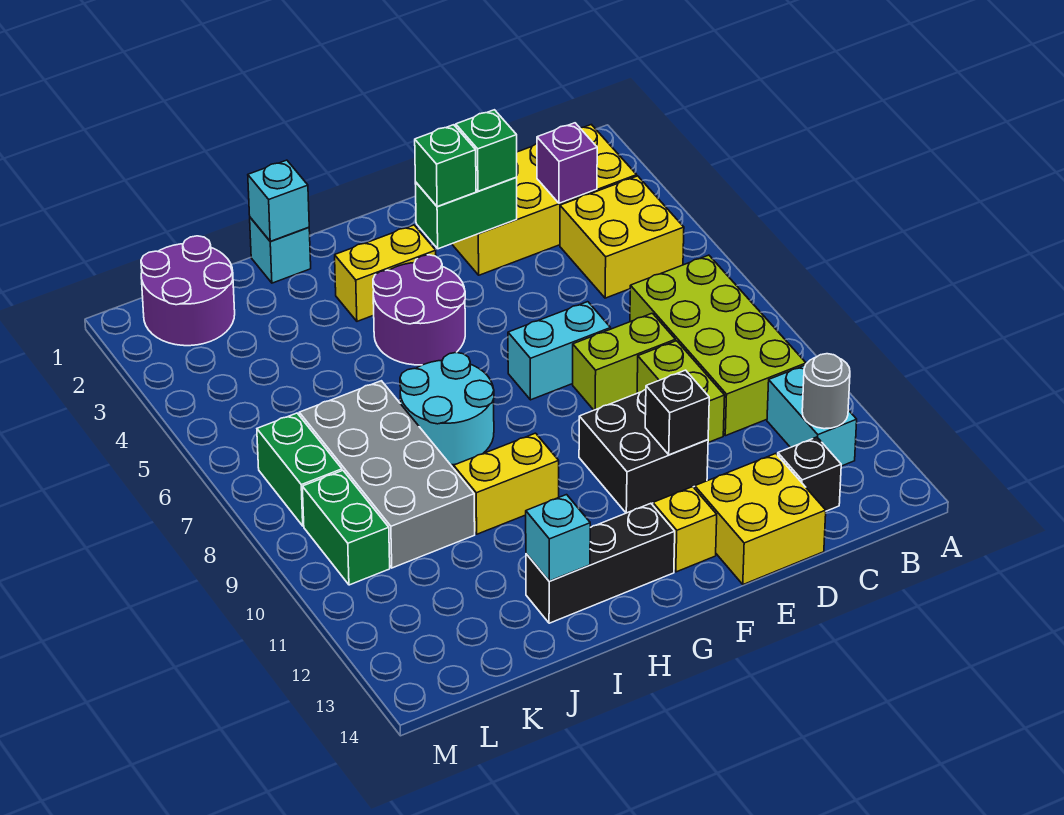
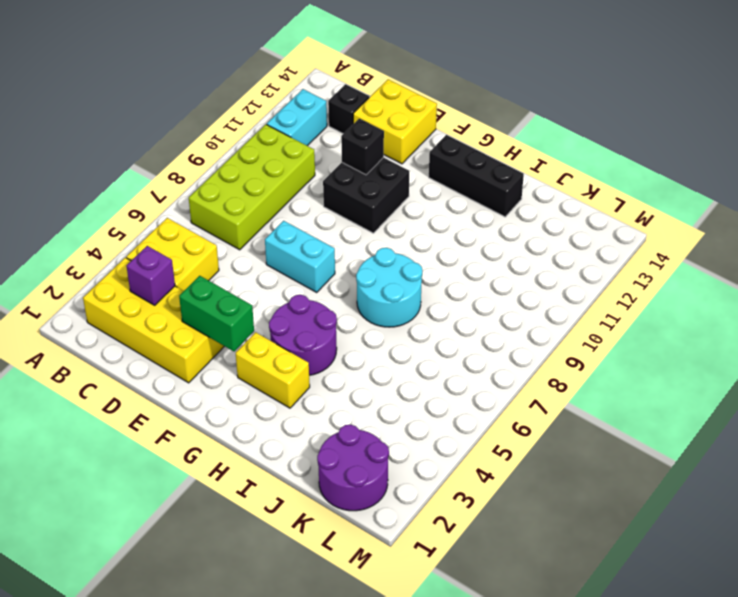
none -> lime 1x2 brick [573,313,675,410]
none -> lime 1x2 brick [637,341,725,443]
none -> yellow 1x1 brick [653,487,717,572]

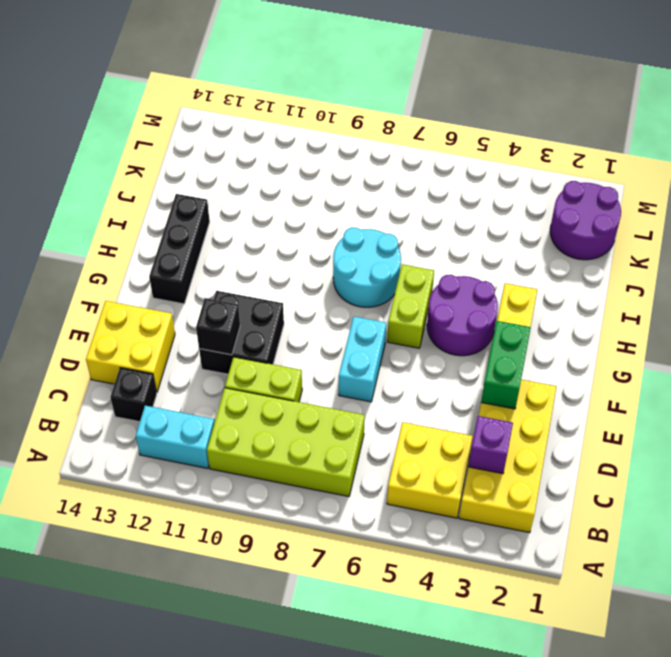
lime 1x2 brick [387,265,434,348] -> lime 1x2 brick moved to [573,313,675,410]
none -> yellow 1x1 brick [653,487,717,572]
none -> yellow 1x2 brick [454,433,559,534]
none -> cyan 1x1 brick [250,218,311,283]

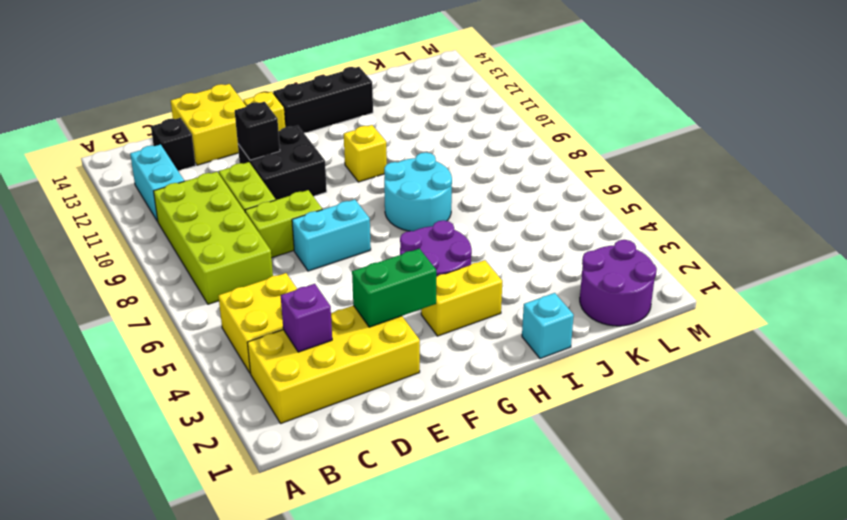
yellow 1x1 brick [344,125,387,182] -> yellow 1x2 brick [454,433,559,534]
none -> grey 2x4 brick [299,381,475,568]
none -> green 1x2 brick [257,413,342,526]
none -> green 1x2 brick [302,471,390,585]

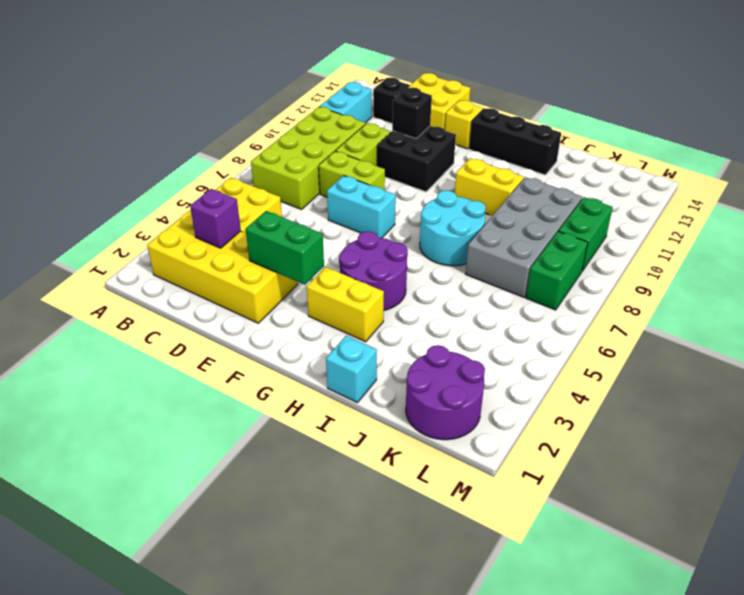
none -> grey 1x1 round brick [802,354,850,429]
none -> cyan 1x1 brick [248,160,309,241]
none -> cyan 1x1 brick [526,495,590,581]

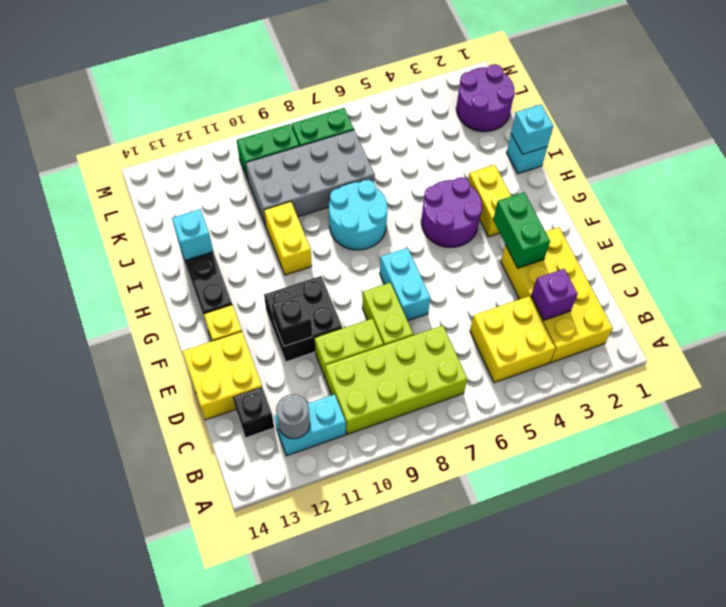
none -> green 1x1 brick [456,110,517,191]
none -> green 1x1 brick [415,125,476,207]

